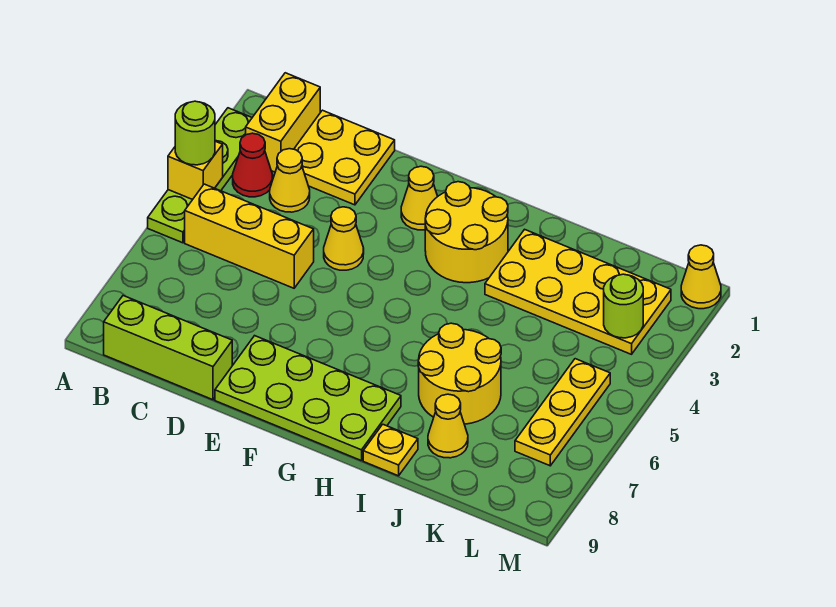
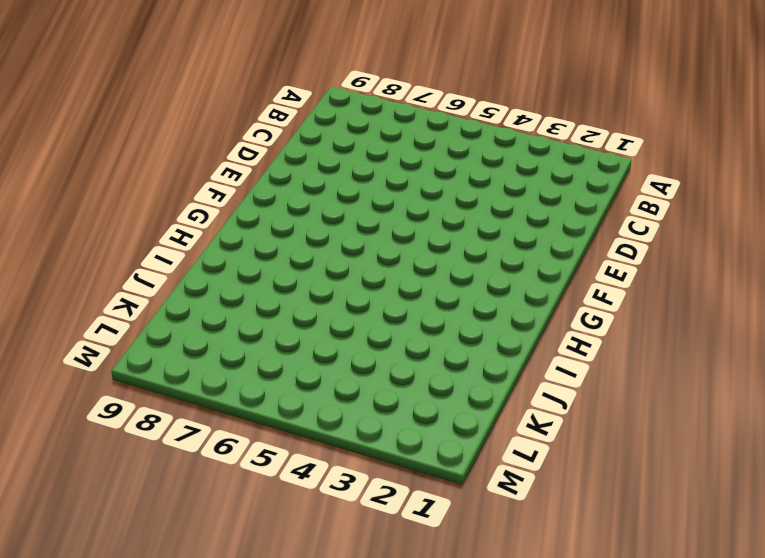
none -> lime 1x4 plate [148,108,252,243]
none -> yellow 1x2 brick [246,73,320,172]
none -> red 1x1 cone [233,133,273,197]

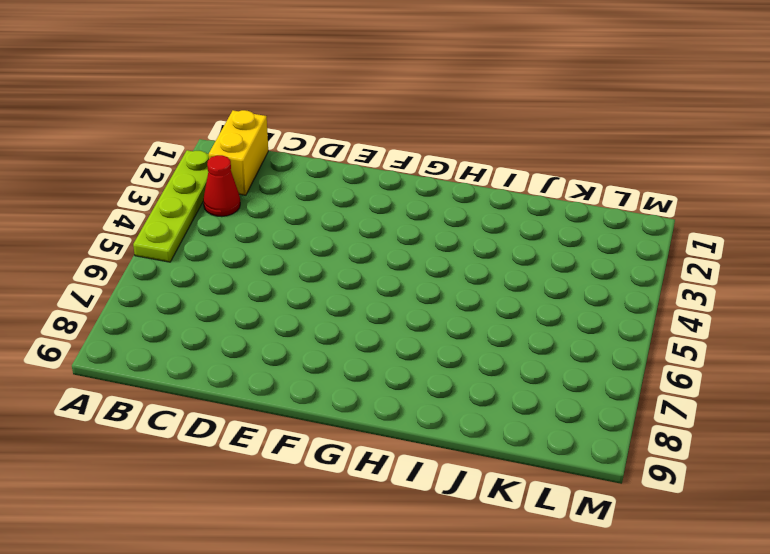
none -> yellow 1x3 brick [185,184,314,288]
none -> lime 1x3 brick [104,296,232,400]
none -> yellow 2x2 plate [294,110,395,205]

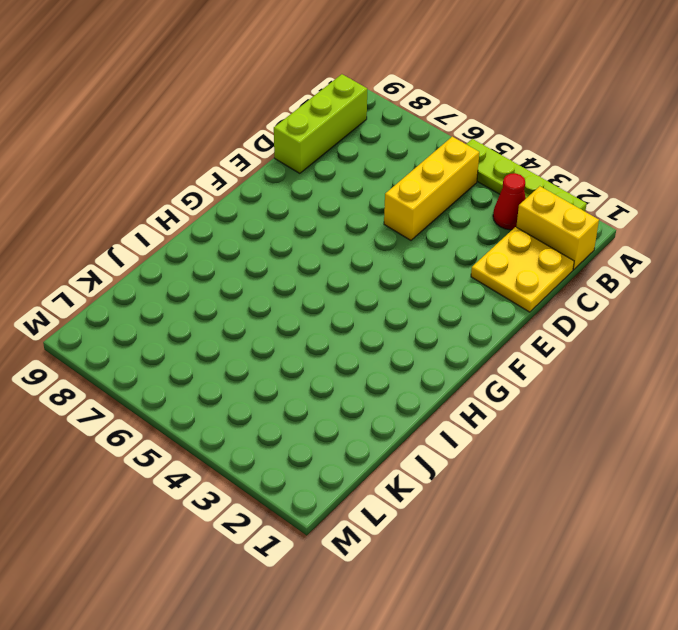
none -> yellow 1x1 cone [270,149,310,212]
none -> yellow 1x1 cone [324,207,364,270]
none -> lime 2x4 plate [215,336,401,461]

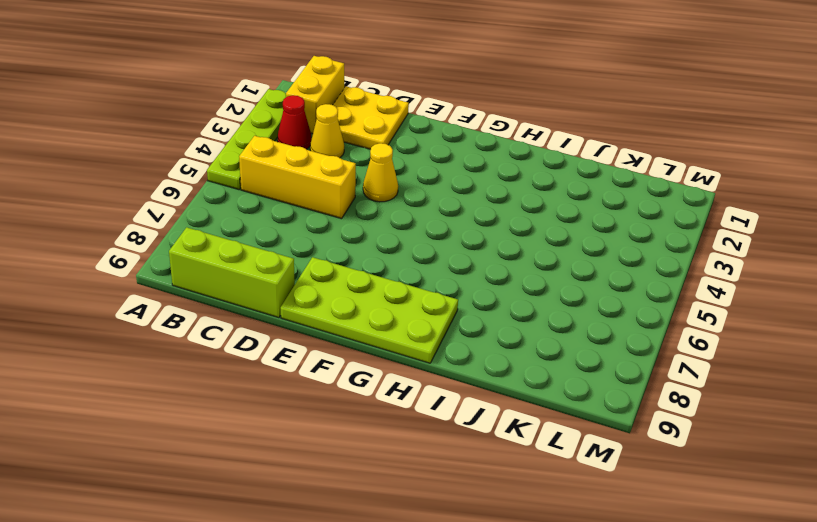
none -> yellow 1x1 cone [401,166,438,230]
none -> yellow 2x2 round brick [425,182,508,283]
none -> yellow 2x4 plate [485,229,671,354]

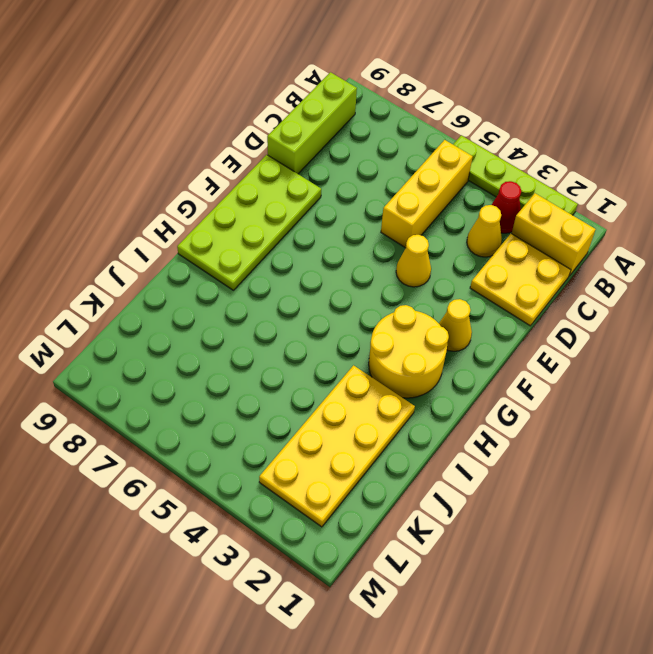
none -> yellow 2x2 round brick [418,323,501,424]
none -> yellow 1x1 plate [363,424,418,476]
none -> yellow 1x1 cone [428,394,468,458]

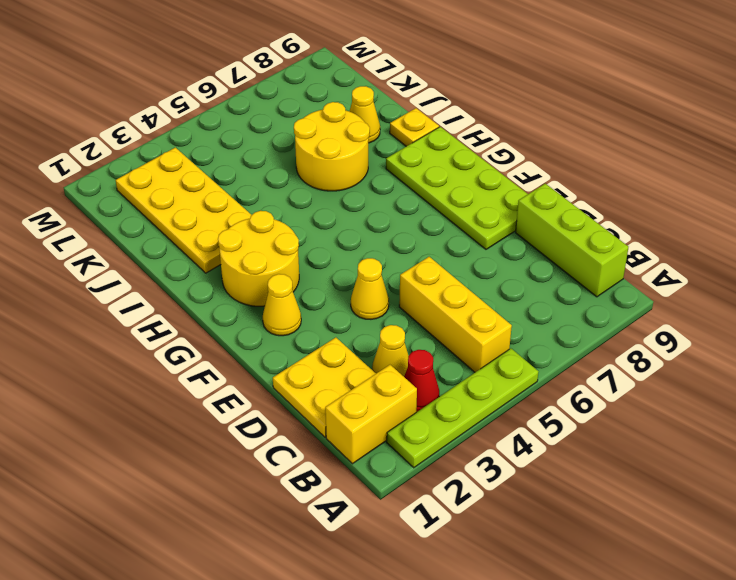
none -> yellow 1x3 plate [515,359,610,466]
none -> yellow 1x1 cone [681,245,721,309]
none -> yellow 1x1 brick [168,141,223,200]

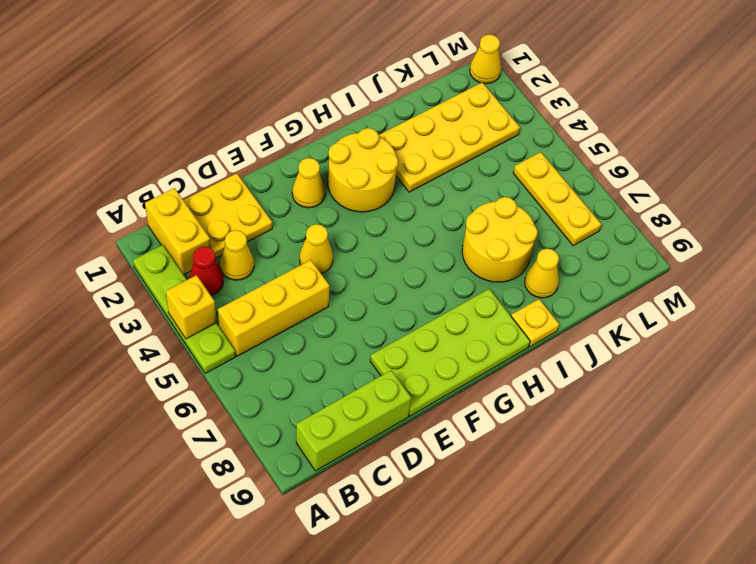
none -> lime 1x1 round brick [604,274,643,338]
none -> lime 1x1 round brick [175,101,215,165]

